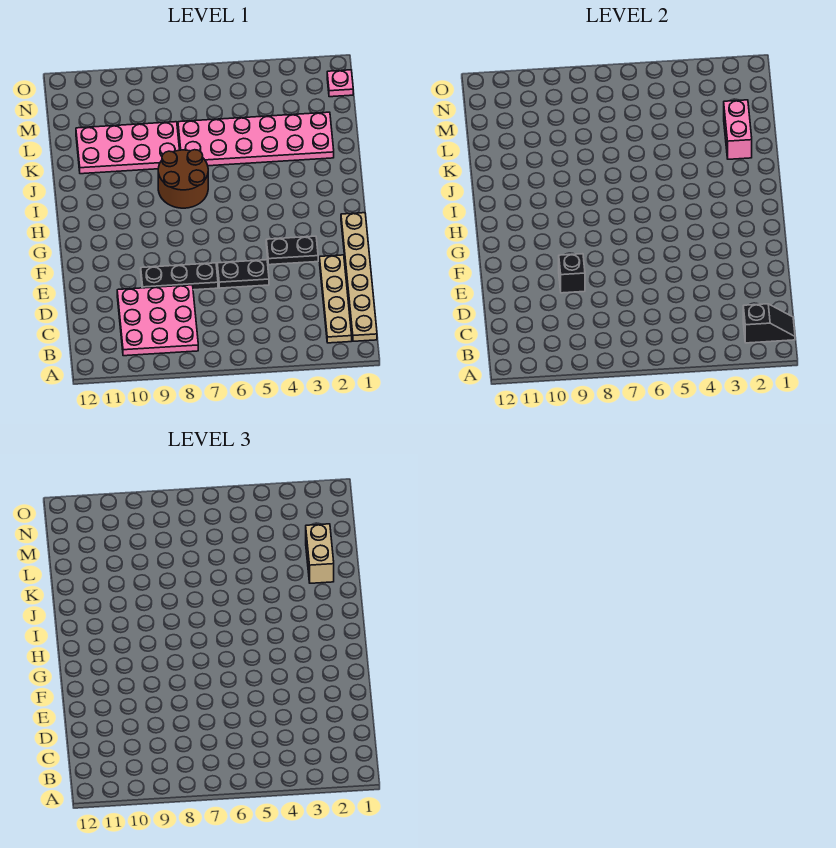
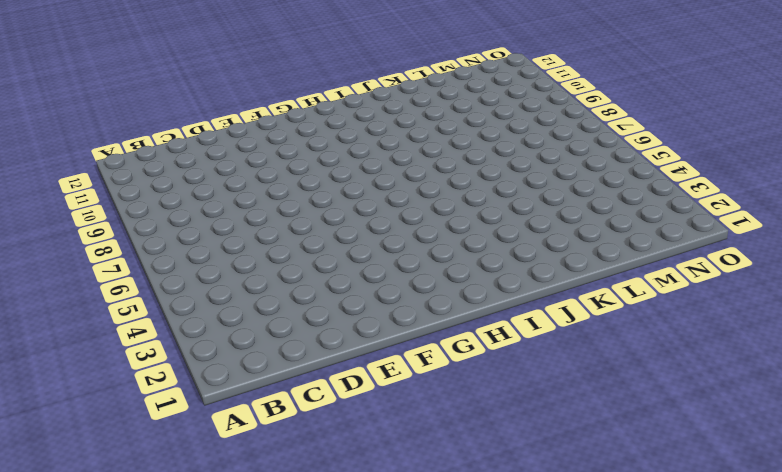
none -> tan 1x6 plate [341,213,377,341]
none -> tan 1x4 plate [319,255,352,343]
none -> pink 3x3 plate [117,285,198,356]

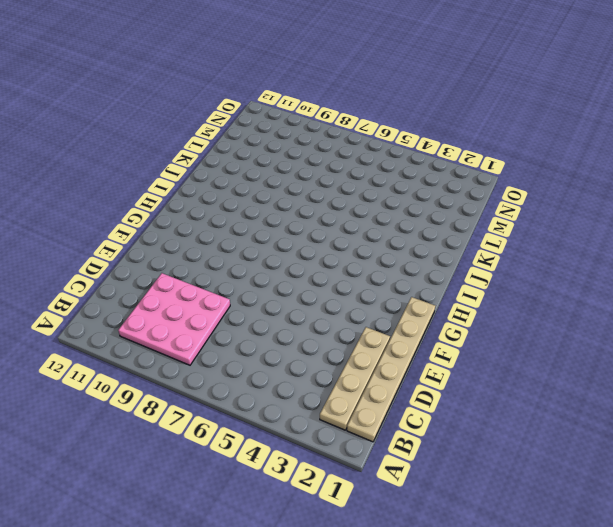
none -> black 1x2 plate [217,260,269,288]
none -> black 1x3 plate [141,263,218,290]
none -> black 1x2 plate [266,236,318,265]

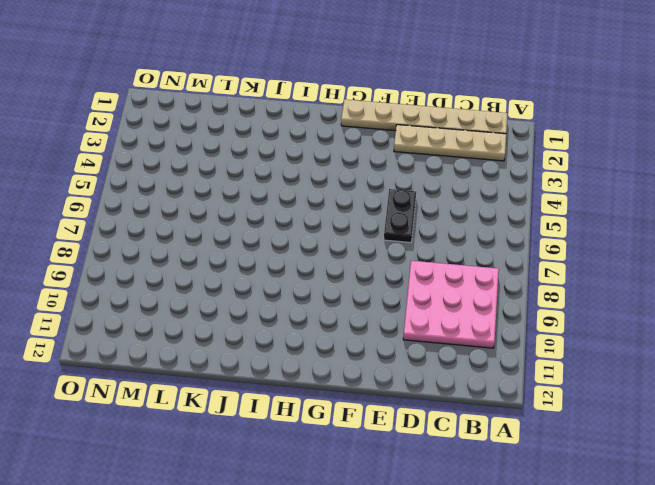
none -> black 1x3 plate [141,263,218,290]
none -> black 1x2 plate [266,236,318,265]
none -> brown 2x2 round brick [158,150,208,208]

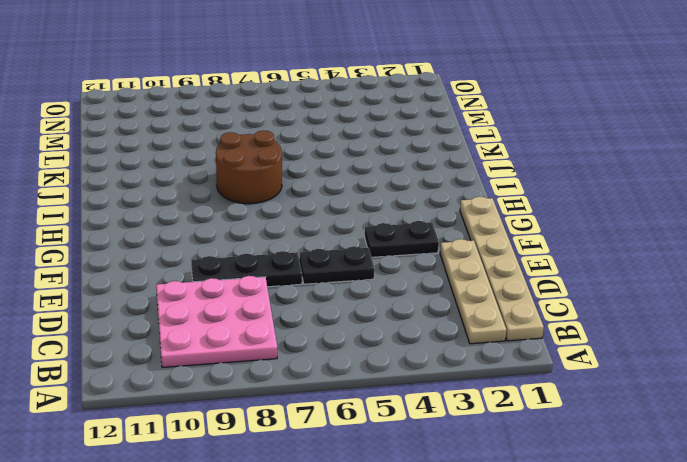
none -> pink 2x6 plate [178,112,334,166]
none -> pink 2x4 plate [76,122,179,174]
none -> pink 1x1 plate [327,70,353,97]

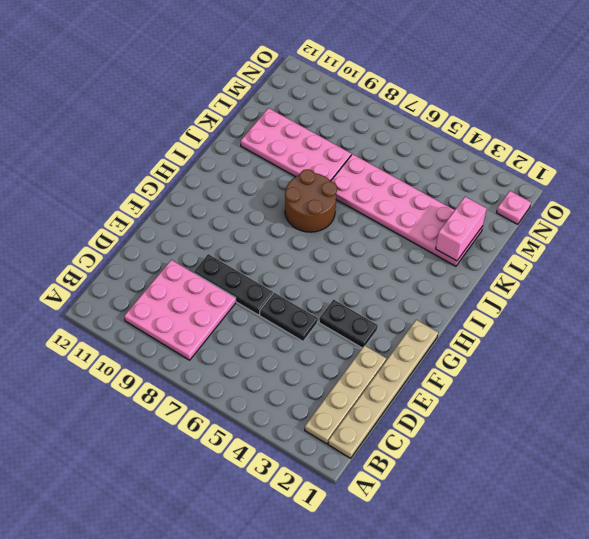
none -> black 1x2 slope [743,304,795,343]
none -> black 1x1 brick [559,254,585,293]
none -> tan 1x2 brick [306,524,334,583]

